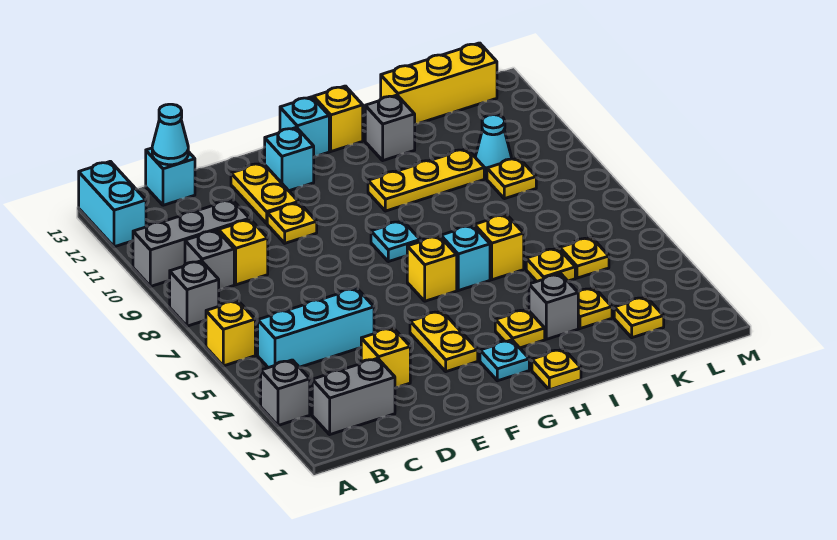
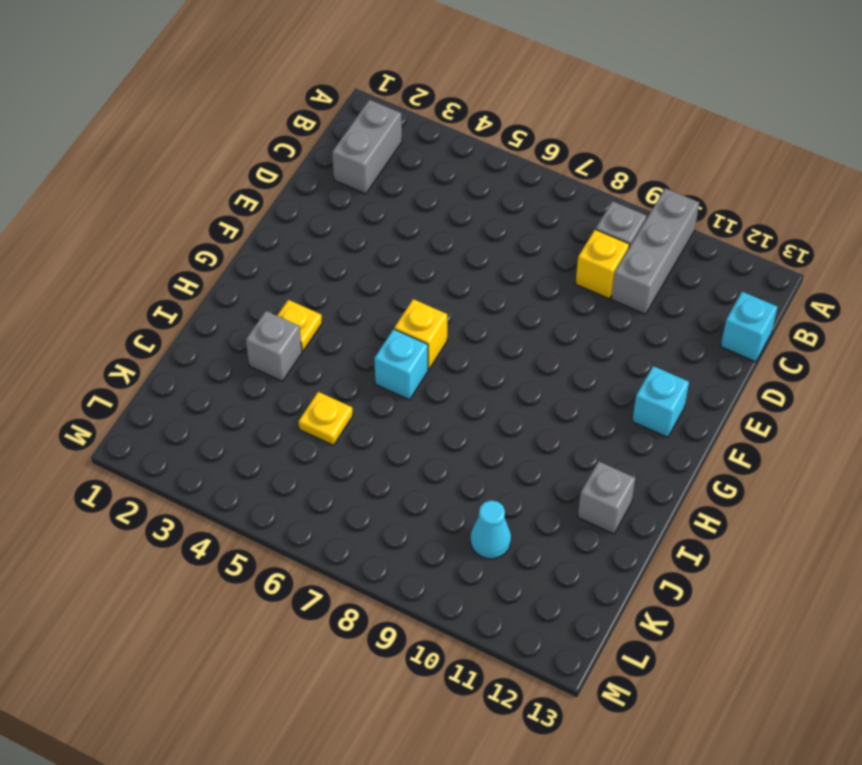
none -> grey 1x1 brick [261,360,310,425]
none -> yellow 1x1 brick [206,300,255,366]
none -> grey 1x1 brick [170,261,219,326]
none -> cyan 1x2 brick [79,161,146,247]

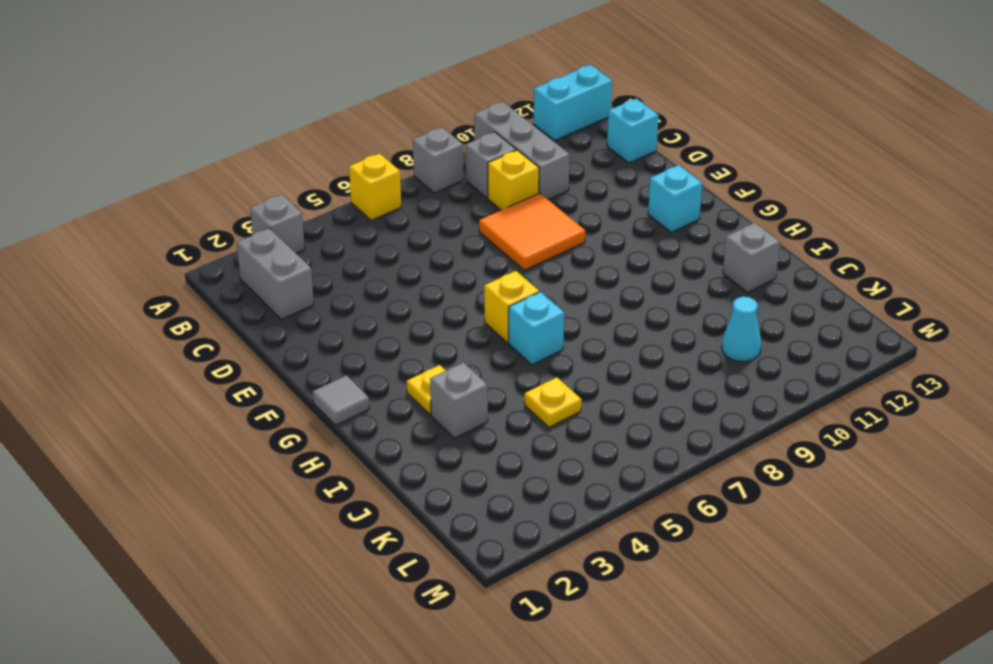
orange 2x2 tile [479,193,585,270] -> none
grey 1x1 tile [313,375,369,425] -> none
none -> cyan 1x3 brick [258,288,374,368]
none -> yellow 1x1 brick [361,328,410,388]
none -> yellow 1x1 plate [267,203,317,243]
none -> yellow 1x2 plate [231,163,298,223]

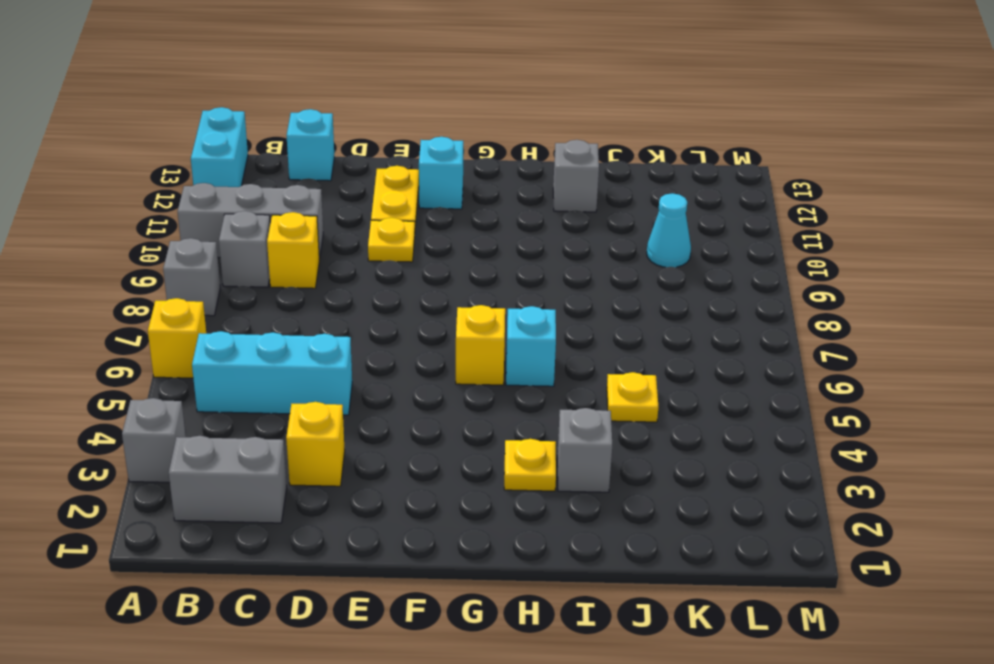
none -> yellow 1x2 plate [410,311,478,372]
none -> cyan 1x1 plate [480,340,529,381]
none -> cyan 1x1 plate [371,221,420,262]
none -> cyan 1x1 brick [280,97,329,157]

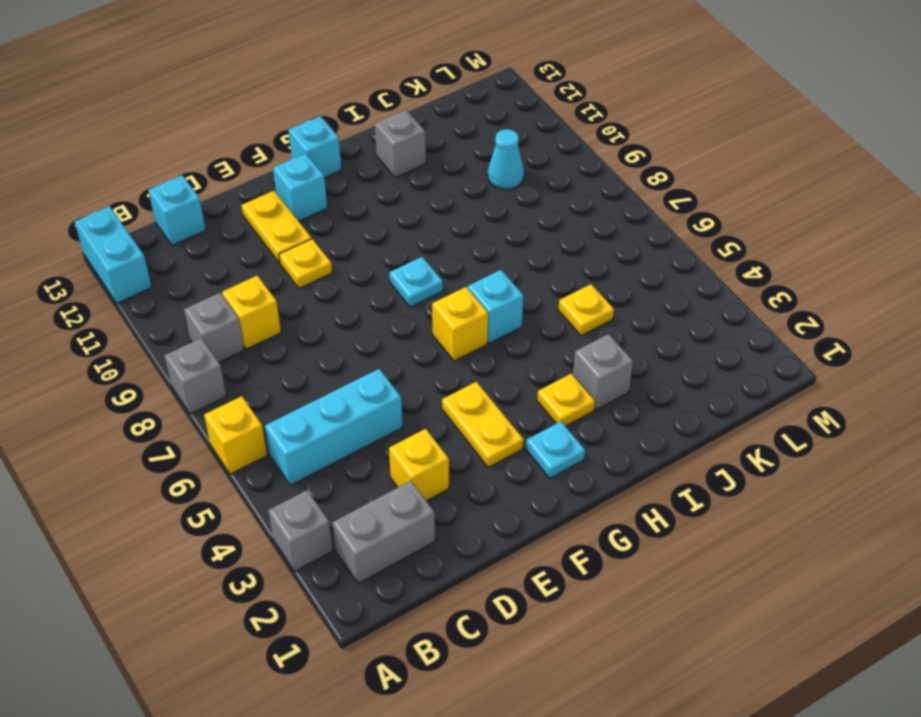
none -> grey 1x3 brick [133,200,250,287]
none -> yellow 1x1 plate [532,349,581,390]
none -> yellow 1x3 plate [368,149,484,211]
none -> yellow 1x1 brick [313,86,363,151]

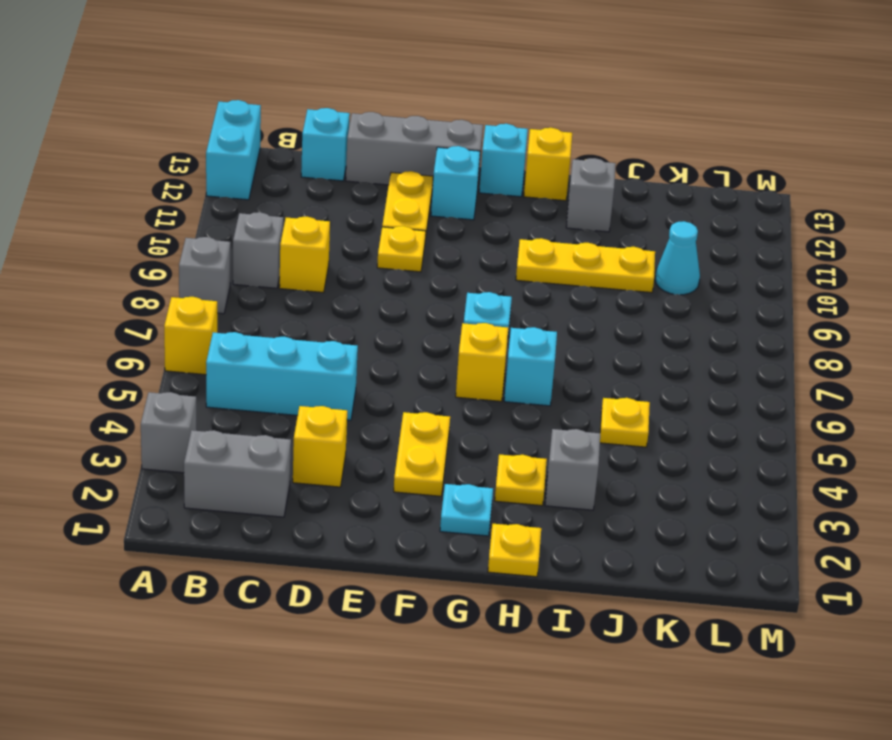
grey 1x3 brick [346,112,483,189] -> grey 1x3 brick moved to [133,200,250,287]
none -> yellow 1x1 brick [474,214,524,280]
none -> yellow 1x1 plate [578,288,612,329]
none -> yellow 1x3 brick [381,43,497,125]
none -> yellow 1x1 plate [614,297,664,338]

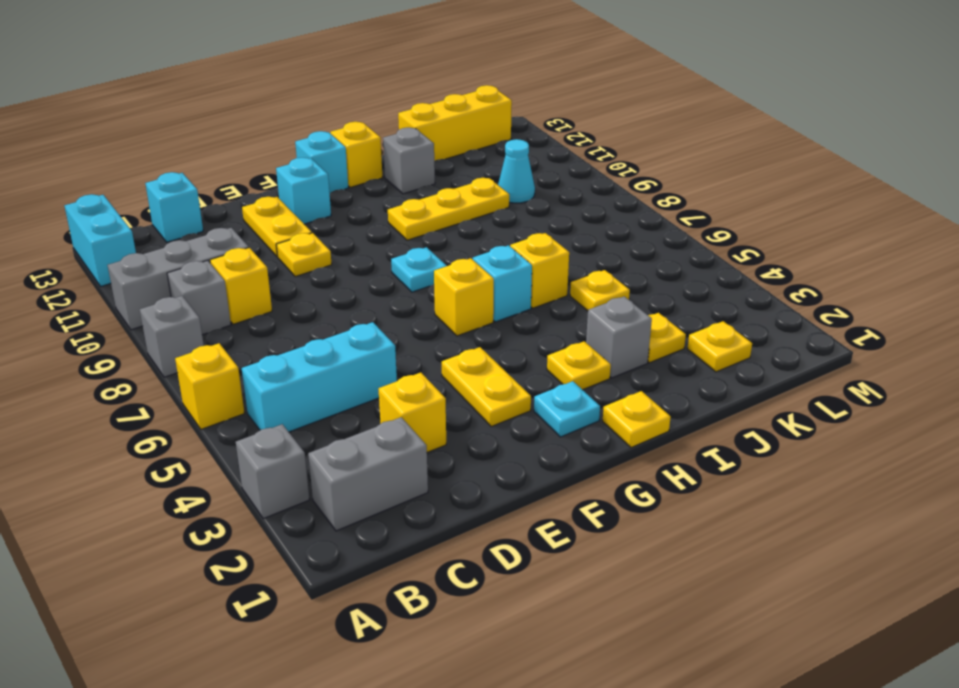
none -> yellow 1x1 plate [560,237,609,278]
none -> yellow 1x1 plate [487,158,536,199]
none -> cyan 1x1 cone [152,104,188,165]

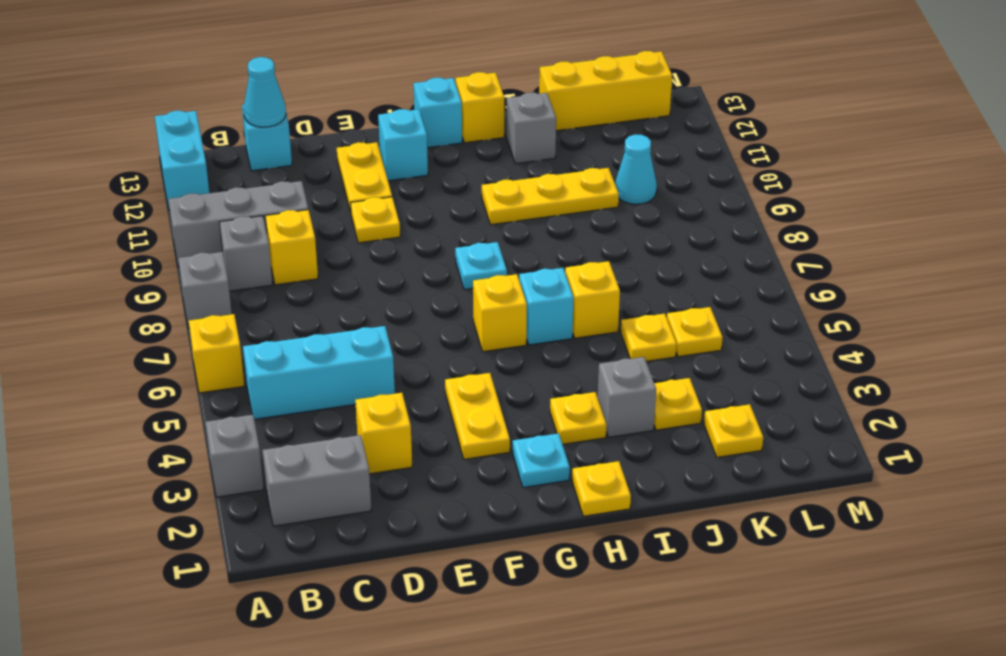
none -> yellow 1x1 plate [487,158,536,199]

